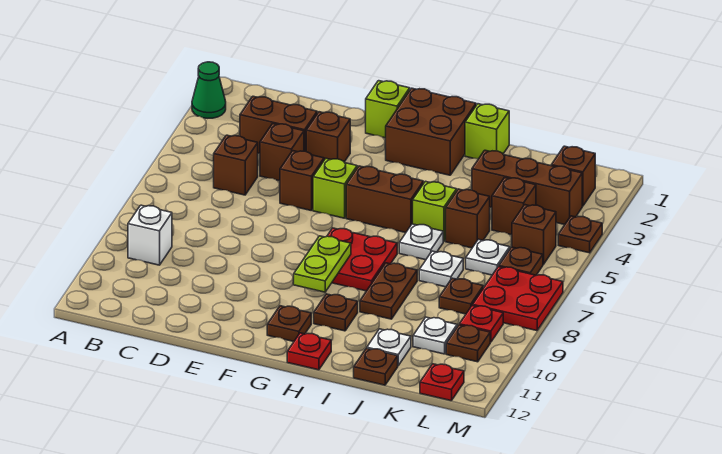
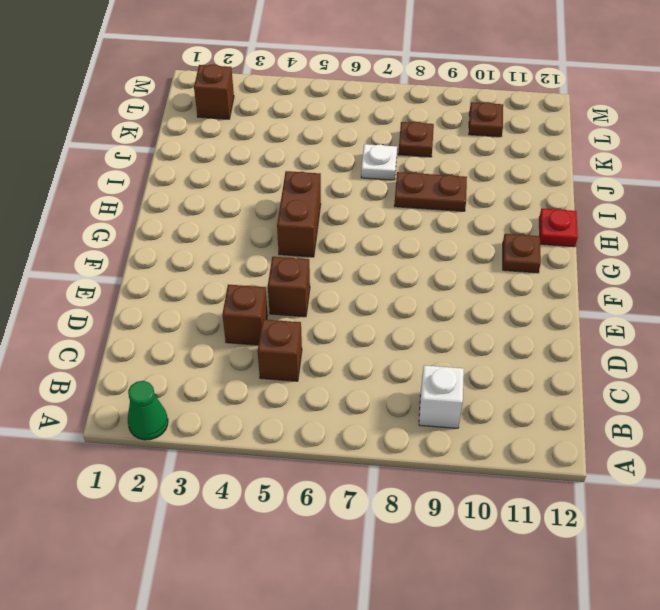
none -> brown 1x2 brick [240,96,317,154]
none -> brown 1x1 brick [306,112,350,162]
none -> lime 1x1 brick [366,81,410,138]
none -> lime 1x1 brick [313,158,357,218]

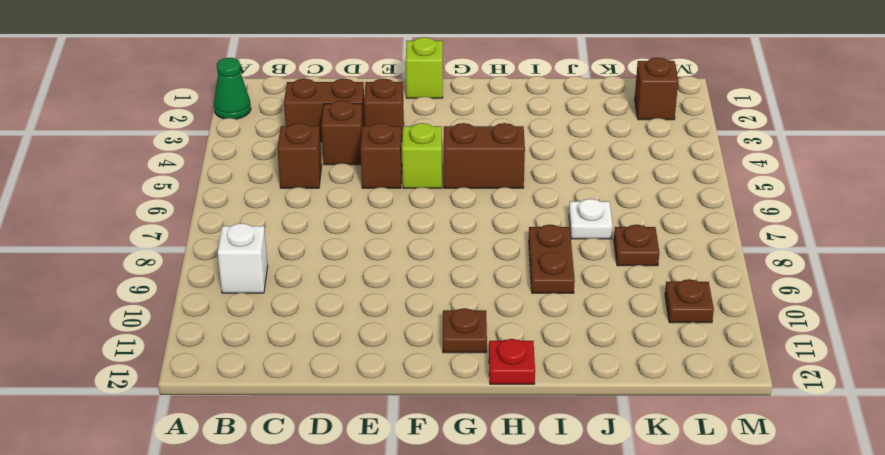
none -> brown 2x2 brick [386,88,476,175]
none -> red 2x2 plate [327,228,397,291]
none -> brown 1x1 plate [314,294,358,331]
none -> lime 1x1 brick [465,104,509,159]

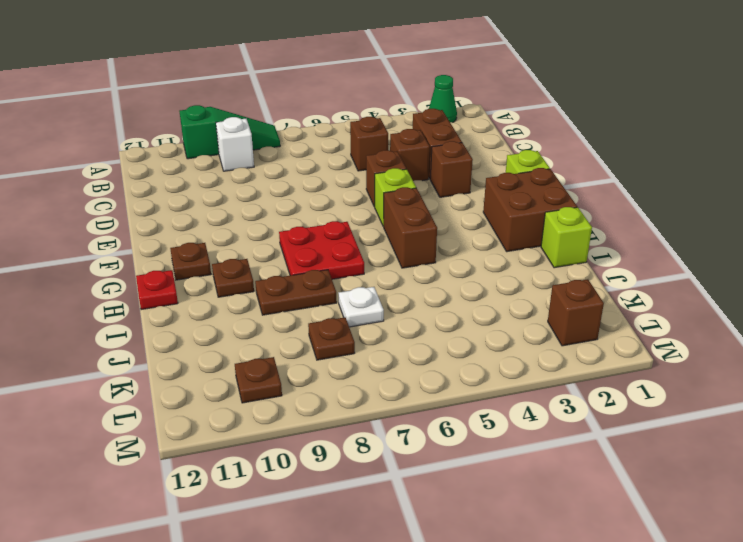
green 1x3 slope [180,105,280,159] -> none
none -> lime 1x1 brick [413,181,457,241]
none -> white 1x1 plate [399,224,443,260]
none -> brown 1x3 brick [472,150,582,225]
none -> brown 1x1 brick [446,189,490,248]

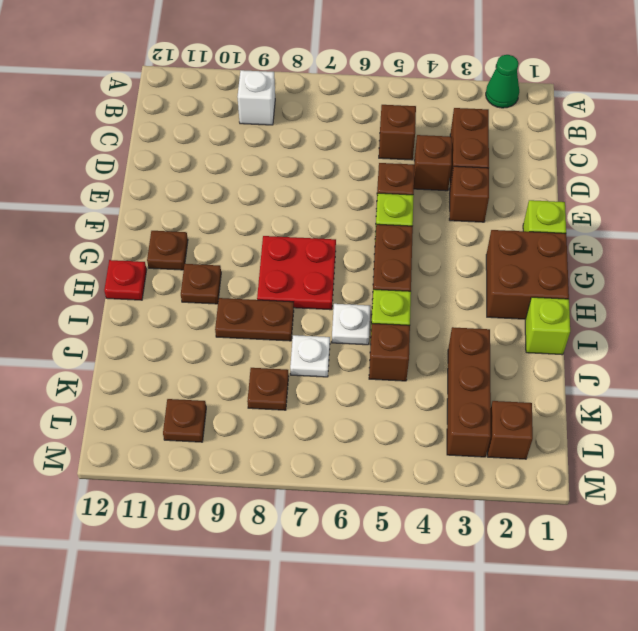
none -> white 1x1 plate [367,329,411,366]
none -> brown 1x1 plate [354,348,398,385]
none -> brown 1x1 brick [492,177,536,235]
none -> white 1x1 plate [466,239,510,275]

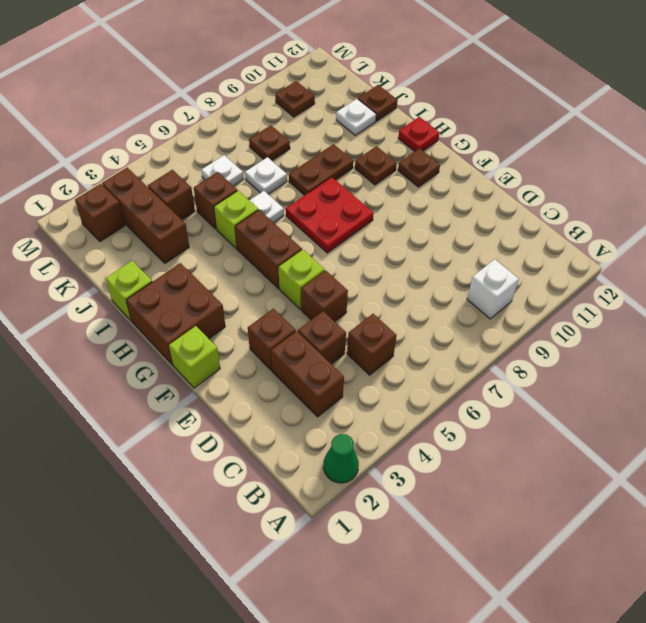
none -> white 1x1 plate [413,317,457,354]
none -> brown 1x1 brick [512,205,556,265]
none -> brown 1x1 plate [499,247,543,275]
none -> red 2x2 plate [473,267,563,331]

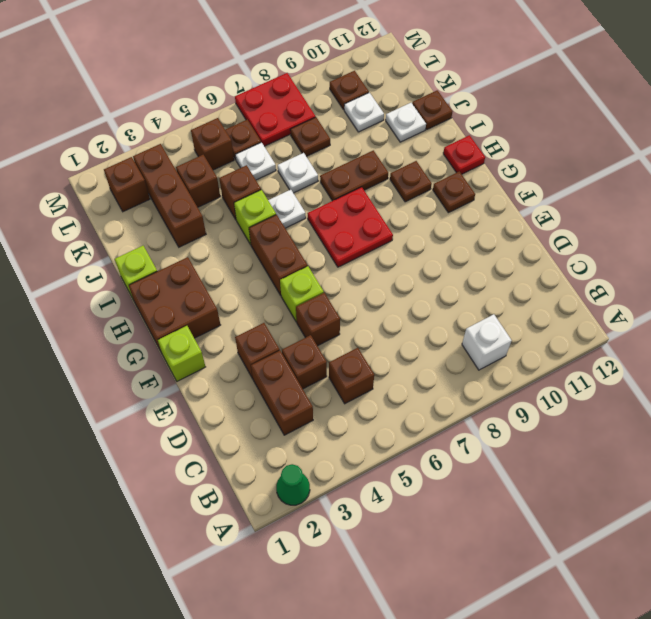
none -> red 1x1 plate [459,305,503,342]
none -> red 1x1 plate [420,364,464,401]
none -> brown 1x1 plate [558,216,602,253]
none -> lime 1x2 plate [294,236,351,292]

